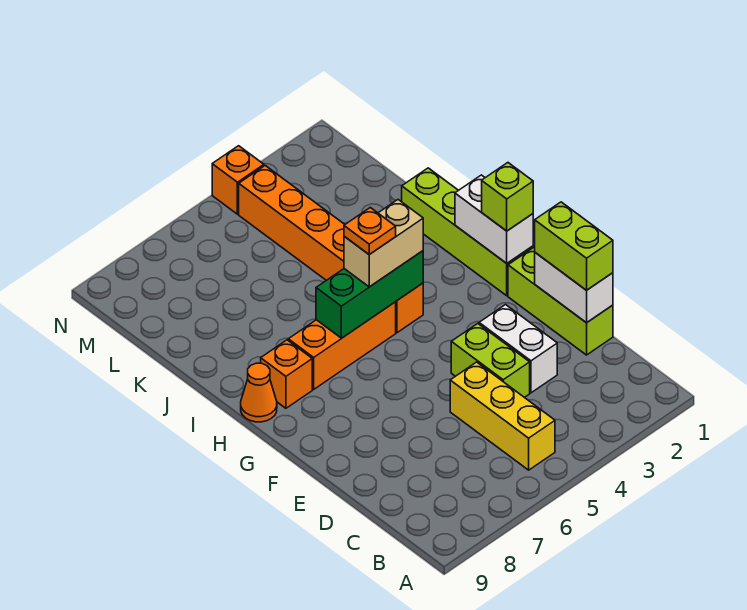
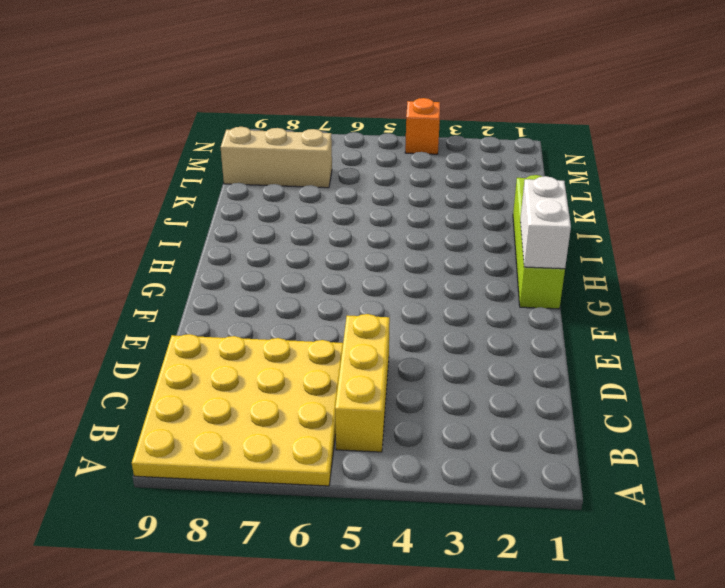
yellow 4x4 plate [132,334,343,486] -> none
tan 1x3 brick [221,127,332,188] -> none
none -> lime 1x3 brick [508,247,613,355]
none -> white 1x2 brick [479,305,557,393]
none -> lime 1x2 brick [451,324,530,397]

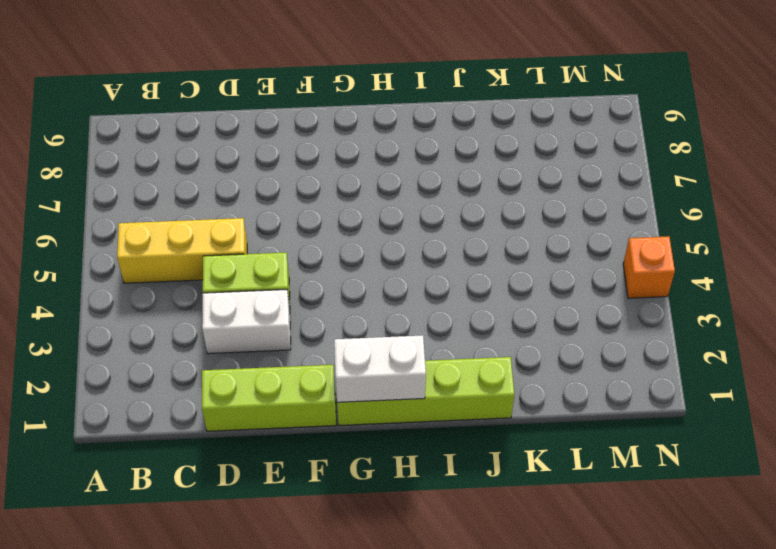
none -> orange 1x6 brick [239,166,423,333]
none -> orange 1x3 brick [288,302,396,389]
none -> orange 1x1 brick [261,340,312,408]

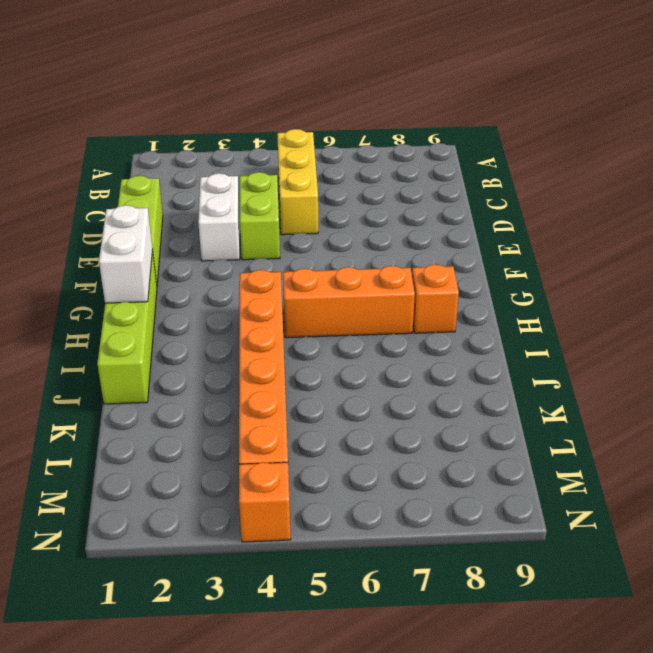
none -> orange 1x1 cone [241,363,277,422]
none -> white 1x2 brick [535,253,613,323]
none -> green 1x3 brick [316,251,423,338]

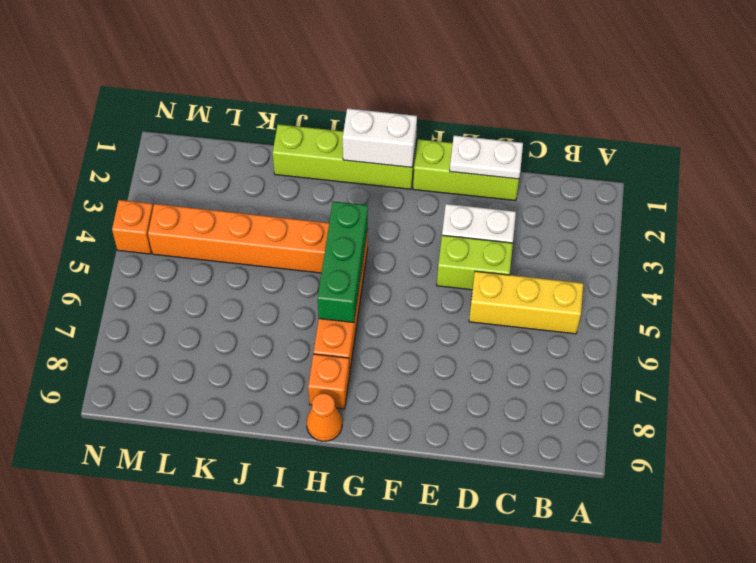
white 1x2 plate [450,135,523,179] -> white 1x2 brick [535,253,613,323]
none -> lime 1x2 brick [535,202,613,290]
none -> lime 1x1 brick [482,163,533,231]
none -> tan 1x2 brick [344,200,423,287]

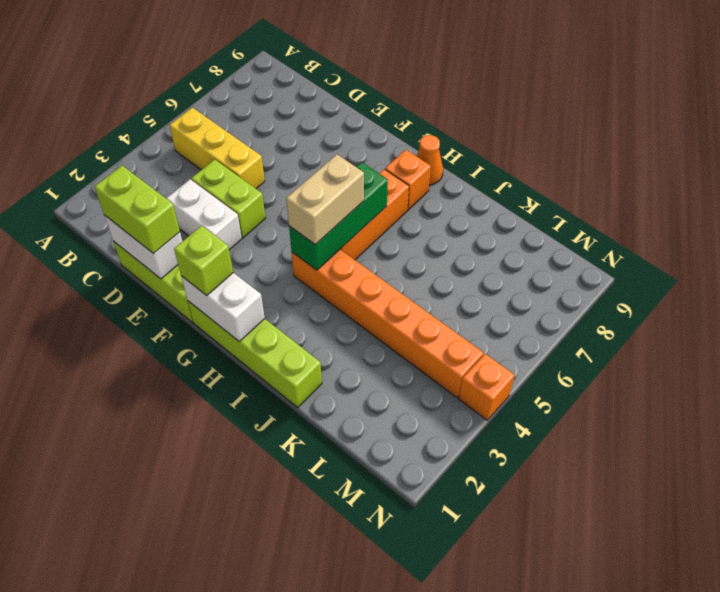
none -> orange 1x1 plate [344,208,396,254]

